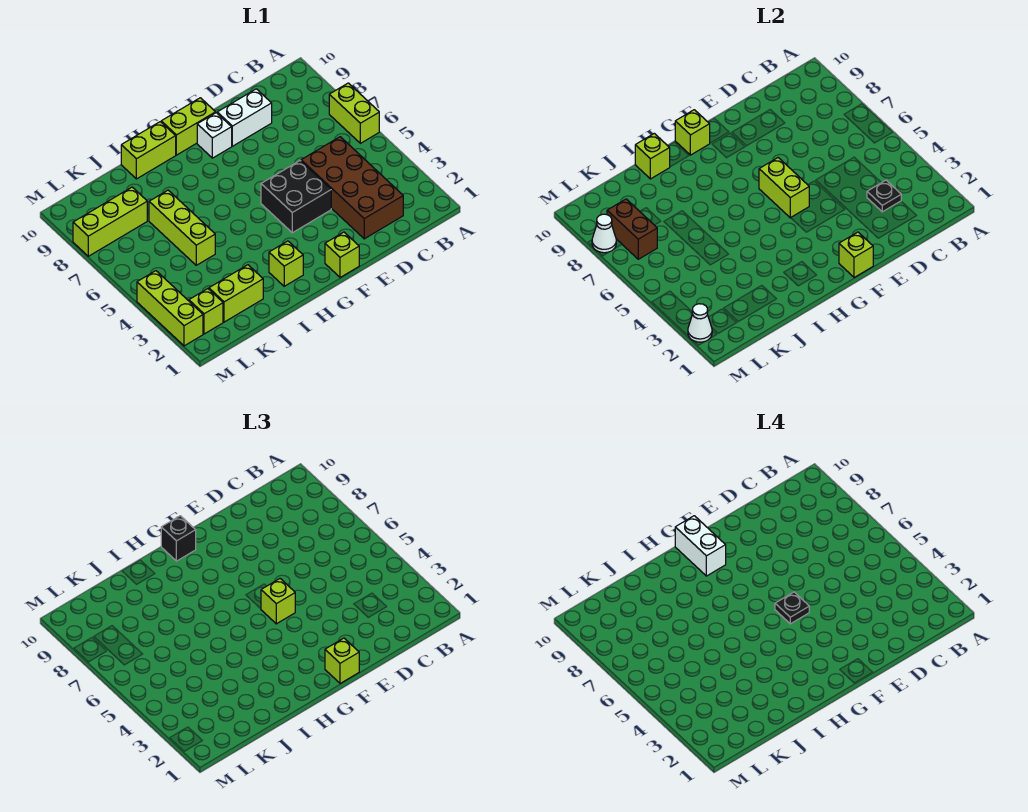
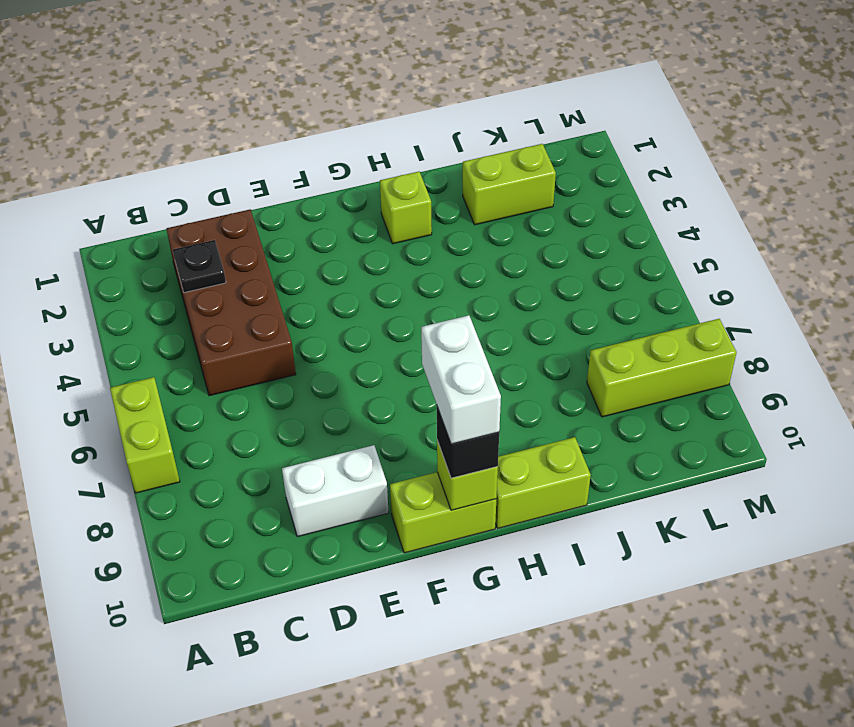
none -> black 2x2 brick [261,161,331,233]
none -> lime 1x1 brick [325,232,359,278]
none -> white 1x1 brick [197,113,232,158]

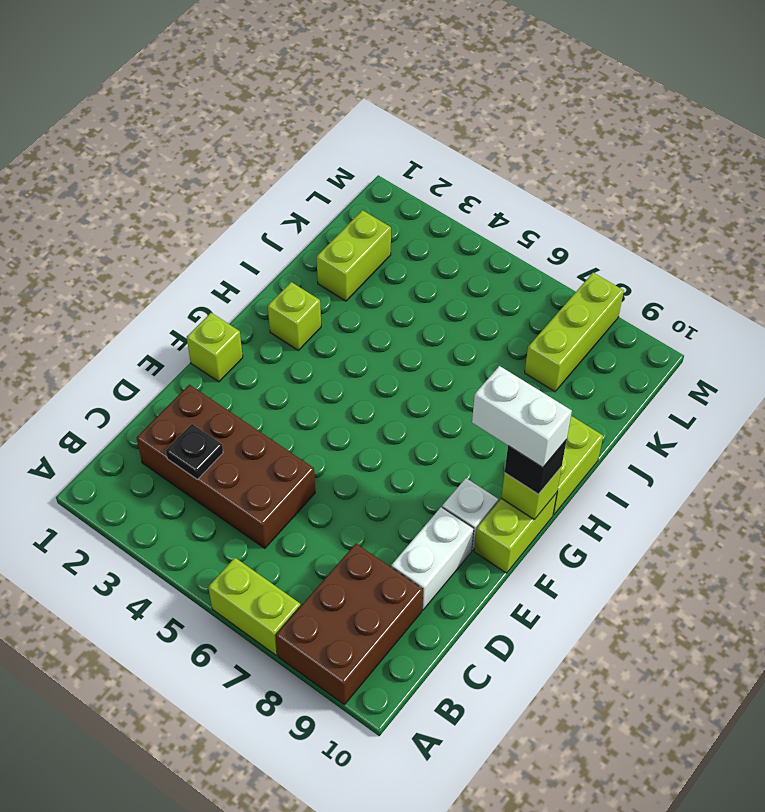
brown 2x3 brick [276,544,423,705] -> none
none -> black 2x2 brick [261,161,331,233]
none -> lime 1x3 brick [149,190,215,265]
none -> lime 1x1 brick [189,289,223,334]

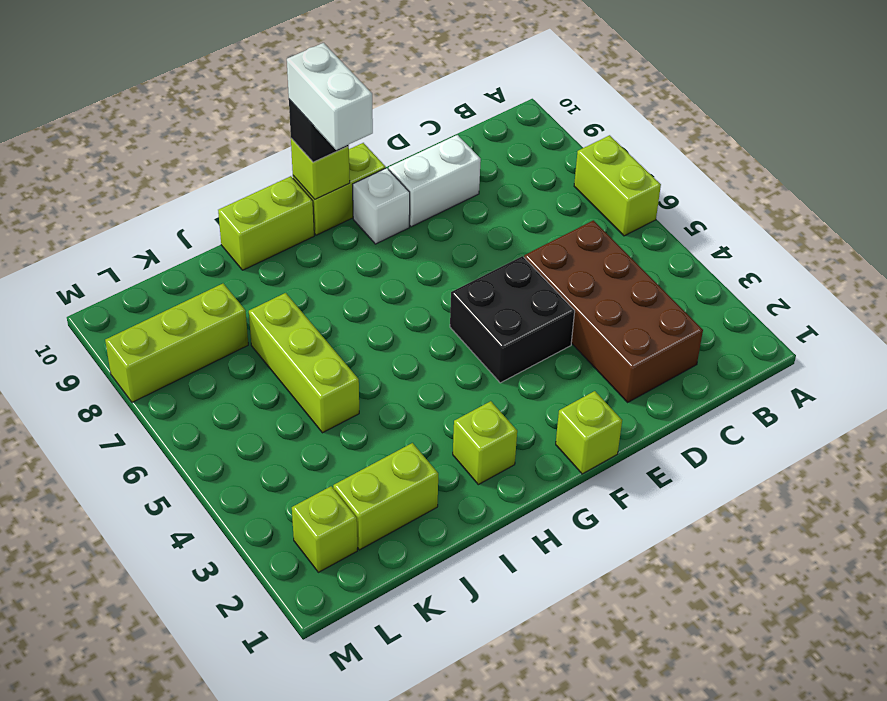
none -> lime 1x3 brick [137,271,203,346]
none -> black 1x1 plate [867,180,901,212]
none -> lime 1x1 brick [839,232,873,278]

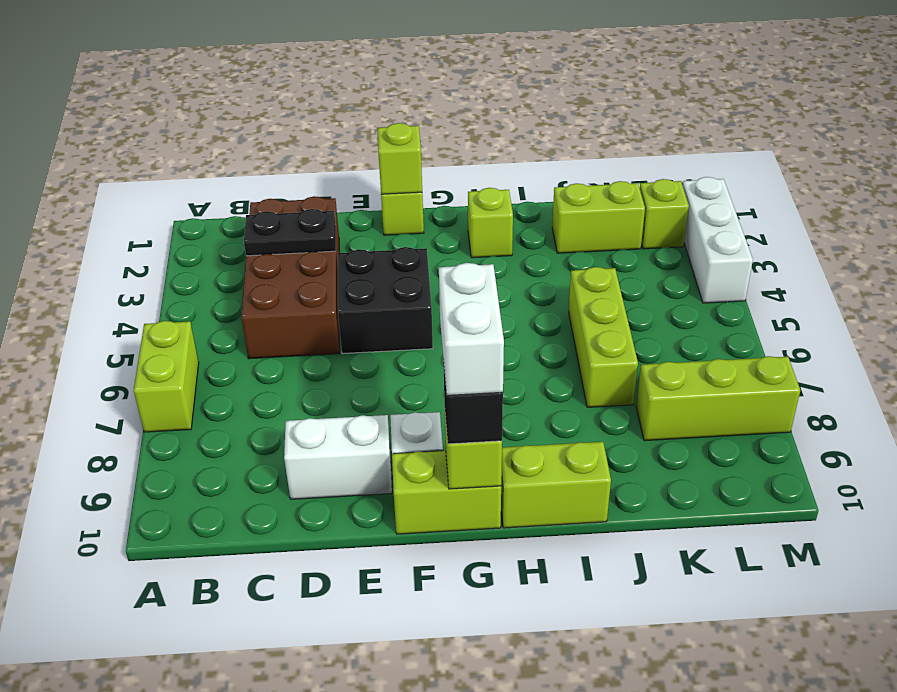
black 1x2 plate [244,209,336,256] -> black 1x1 plate [867,180,901,212]
white 1x3 brick [682,177,753,303] -> lime 1x3 brick [137,271,203,346]
none -> lime 1x2 brick [759,158,809,218]
none -> lime 1x1 brick [635,133,670,179]
none -> brown 1x2 brick [607,199,657,259]

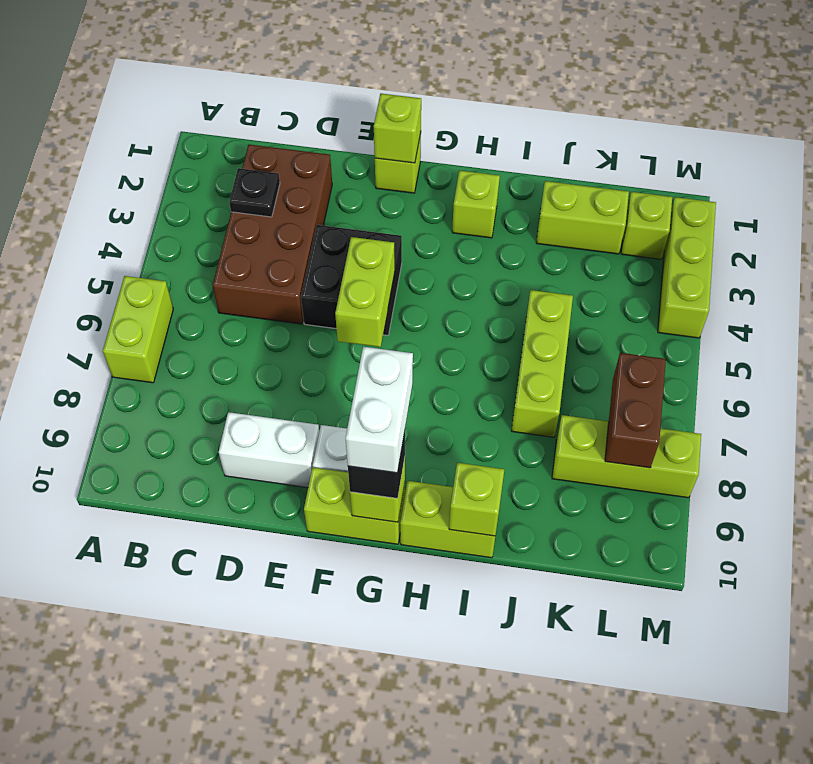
none -> white 1x1 cone [688,304,712,342]
none -> white 1x1 cone [592,214,616,253]
none -> lime 1x1 brick [325,638,359,684]

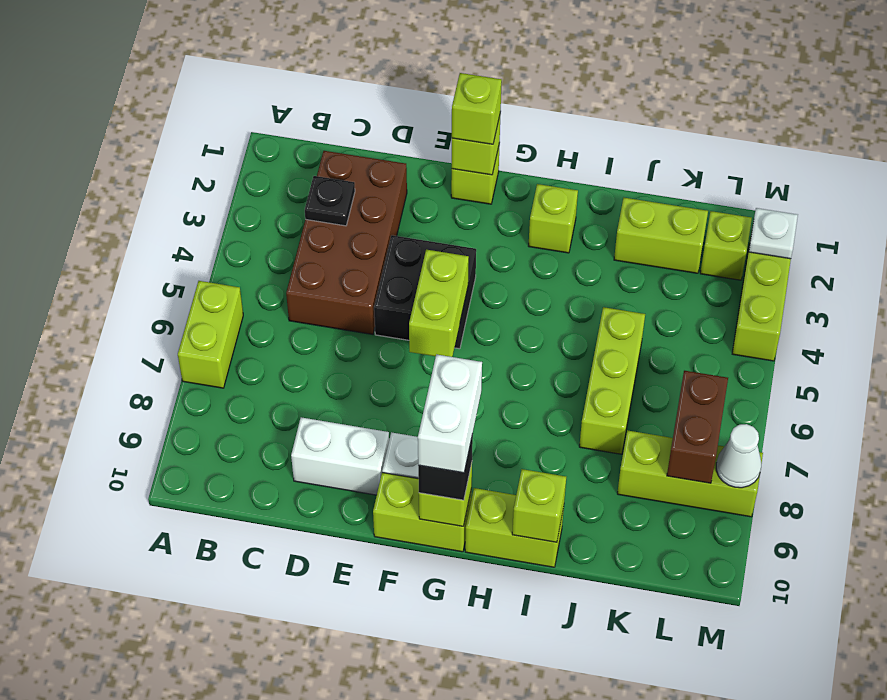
white 1x1 plate [749,208,798,259] -> white 1x1 cone [688,304,712,342]
none -> lime 1x1 brick [261,579,295,624]
none -> black 1x1 plate [775,592,809,624]

